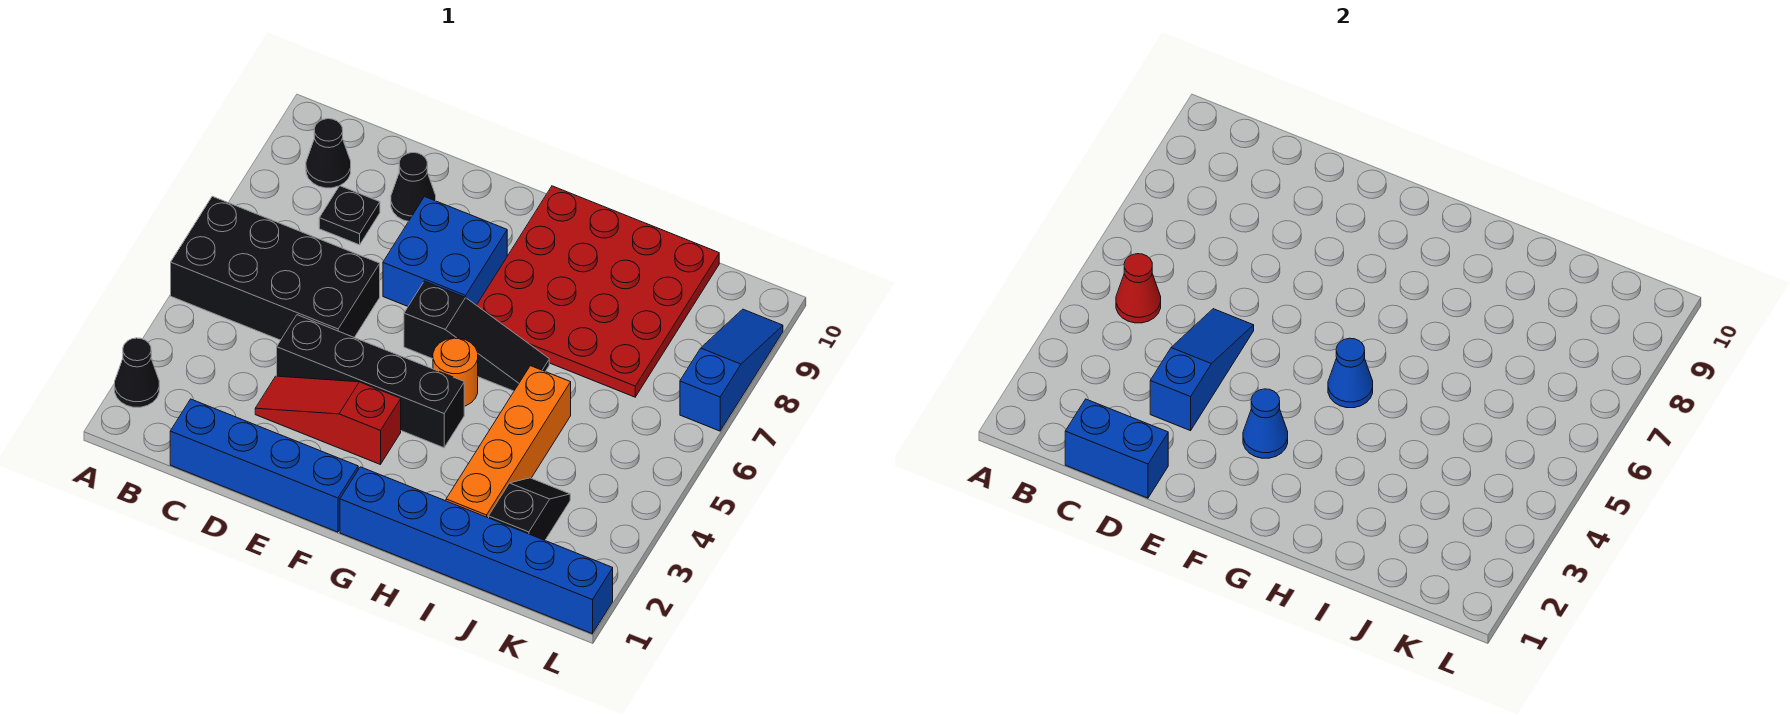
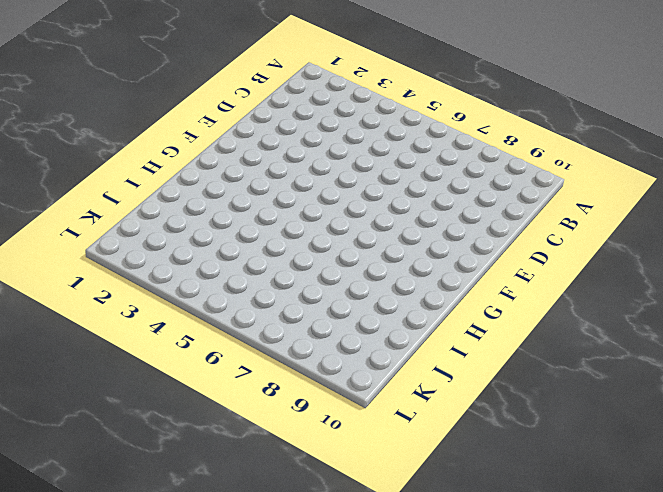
none -> black 1x1 cone [115,338,159,407]
none -> black 2x4 brick [171,196,380,340]
none -> black 1x1 cone [306,119,351,188]

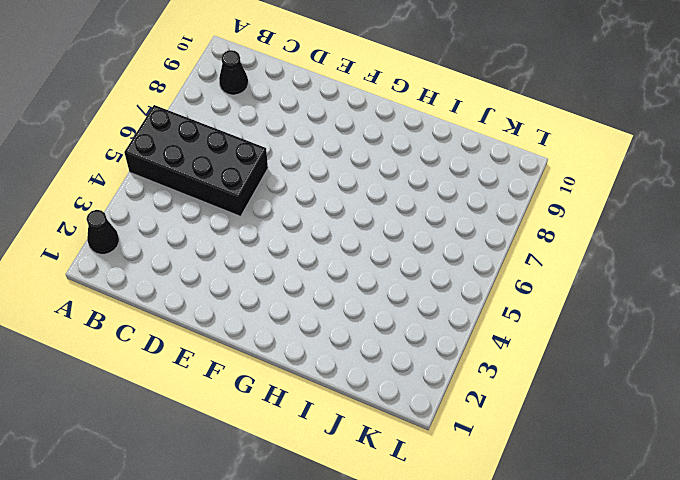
none -> blue 1x4 brick [170,399,358,532]
none -> black 1x1 plate [319,186,380,245]
none -> red 1x3 slope [255,376,401,465]

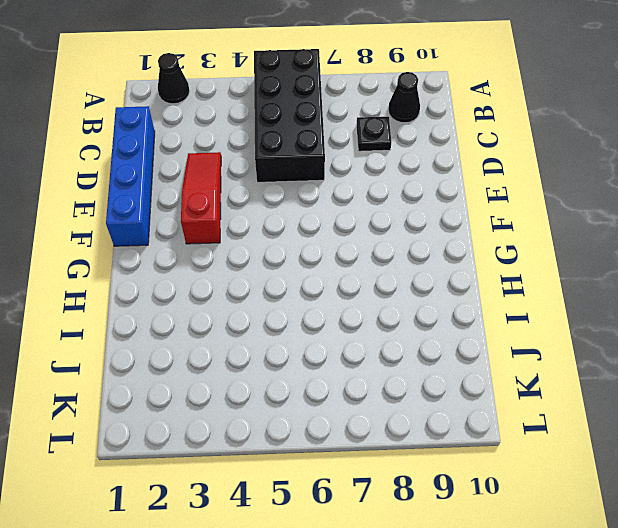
none -> black 1x4 brick [277,315,464,448]
none -> black 1x1 cone [391,153,436,221]
none -> blue 2x2 brick [383,197,507,306]

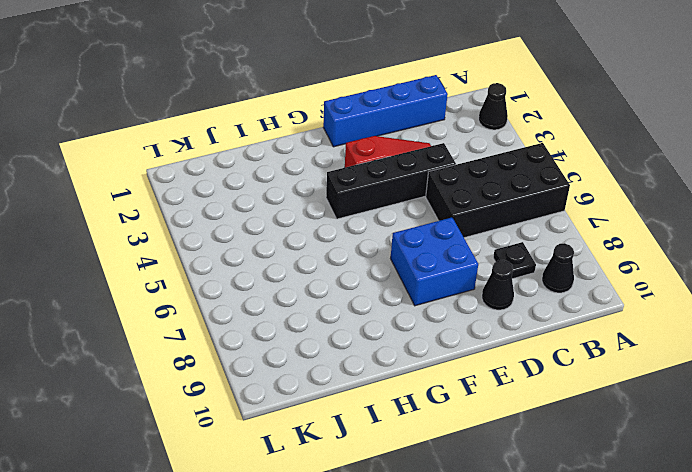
none -> black 1x3 slope [404,281,549,391]
none -> blue 1x6 brick [340,467,613,634]
none -> orange 1x1 round brick [433,338,478,406]

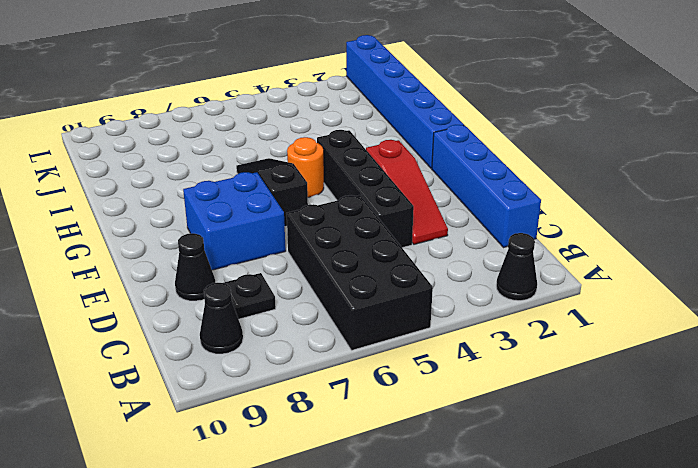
none -> red 4x4 plate [477,186,719,397]
none -> orange 1x4 brick [446,366,571,518]
none -> black 1x2 slope [489,478,570,540]

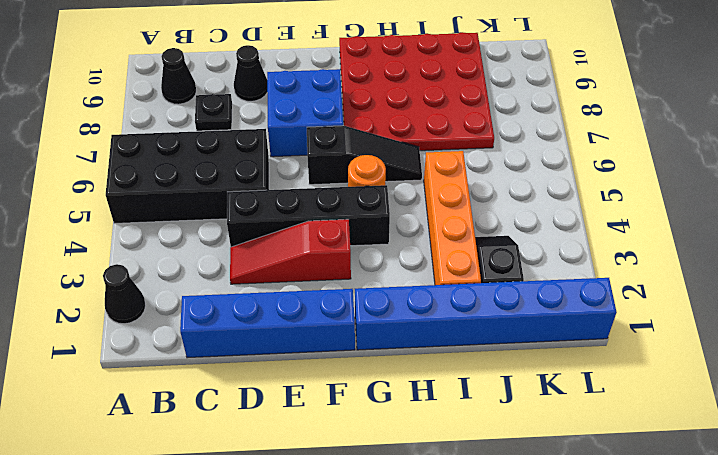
none -> blue 1x3 slope [680,309,783,431]
none -> red 1x1 cone [1116,254,1161,323]
none -> blue 1x2 brick [1065,399,1168,498]

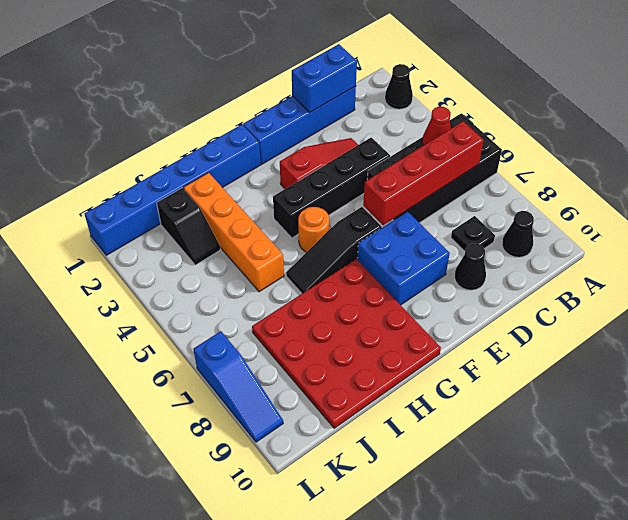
red 1x4 brick [363,122,484,225] -> none
none -> blue 1x3 slope [1150,309,1254,431]
none -> blue 1x1 cone [1243,389,1288,458]
none -> blue 1x1 cone [1328,338,1373,408]

